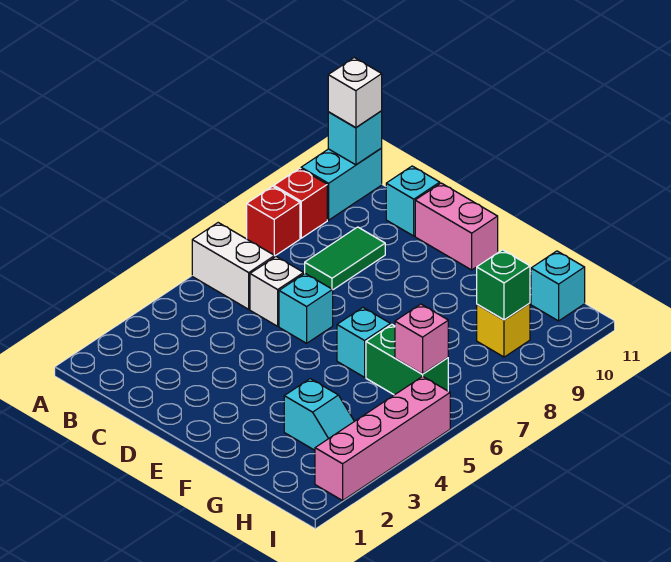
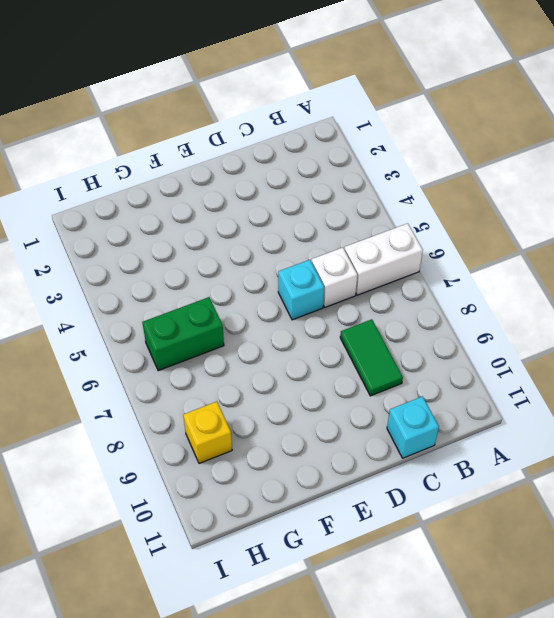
none -> red 1x1 brick [247,186,300,256]
none -> red 1x1 brick [274,168,327,238]
none -> cyan 1x2 brick [301,148,382,220]

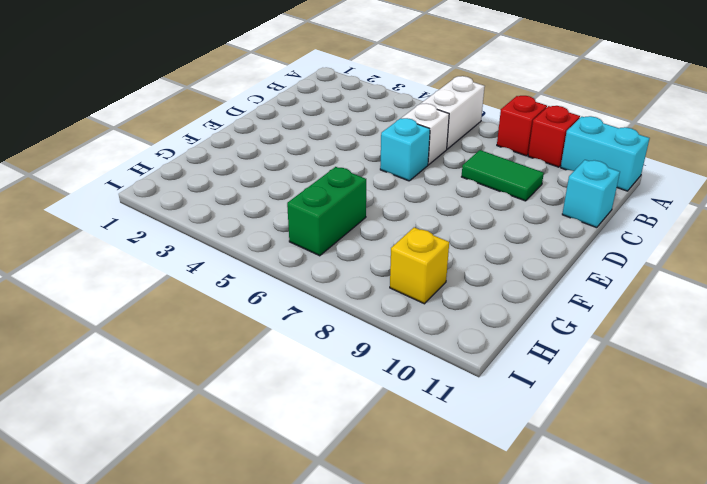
none -> pink 1x2 brick [415,183,498,270]
none -> cyan 1x1 brick [337,308,390,377]
none -> cyan 1x2 slope [284,379,354,450]

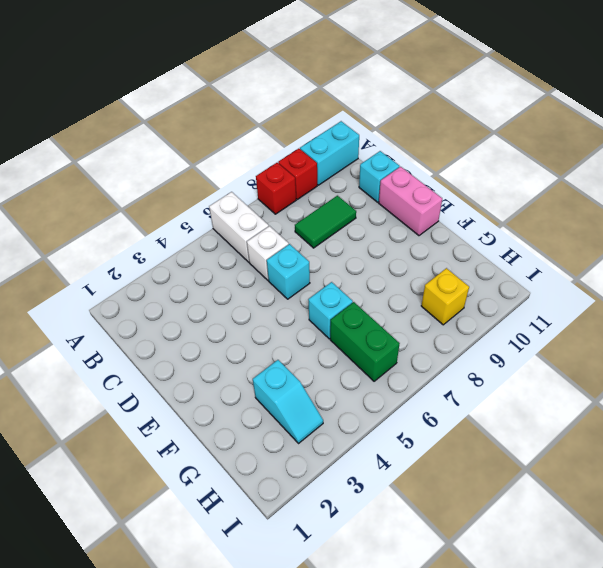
none -> cyan 1x1 brick [531,251,585,321]
none -> pink 1x4 brick [315,376,450,501]
none -> cyan 1x1 brick [328,111,382,165]

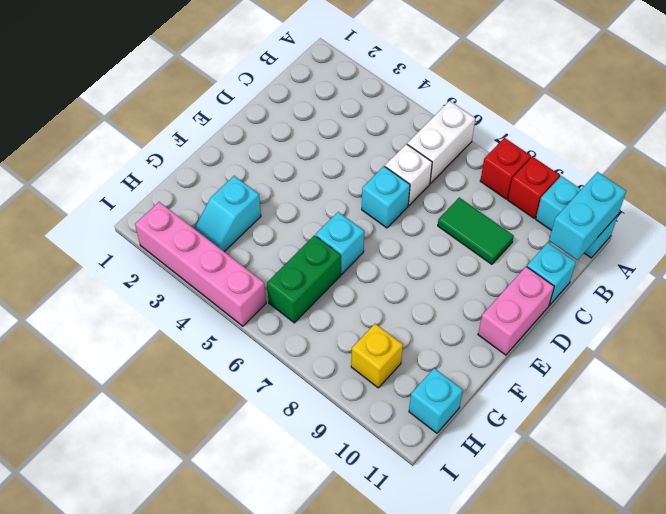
cyan 1x2 brick [549,172,626,260] -> cyan 1x1 brick [328,111,382,165]
none -> pink 1x1 brick [395,304,448,374]
none -> green 1x1 brick [477,250,530,320]
none -> white 1x1 brick [328,58,382,128]

